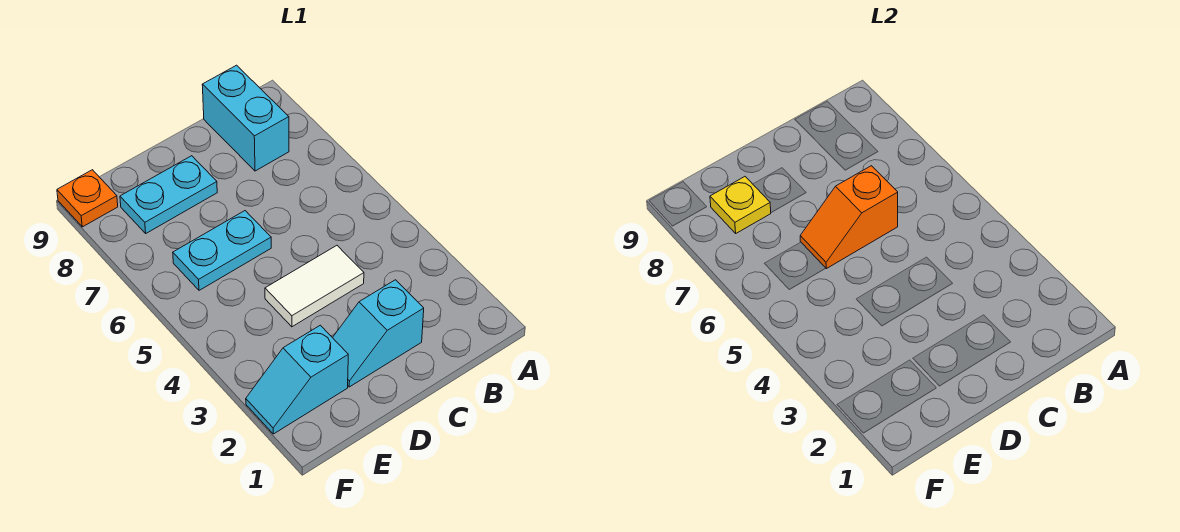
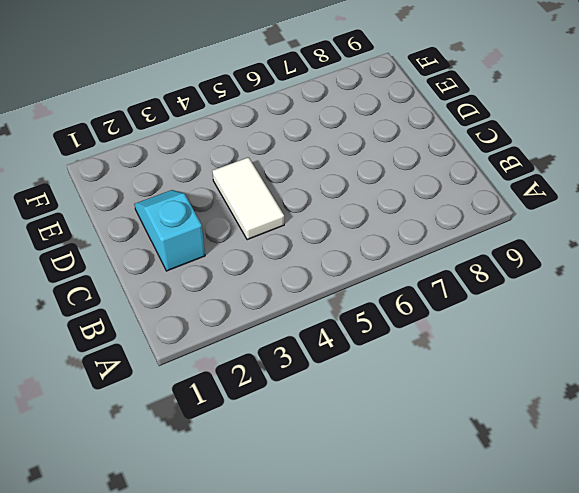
none -> cyan 1x2 brick [202,65,289,171]
none -> cyan 1x2 plate [173,211,271,290]

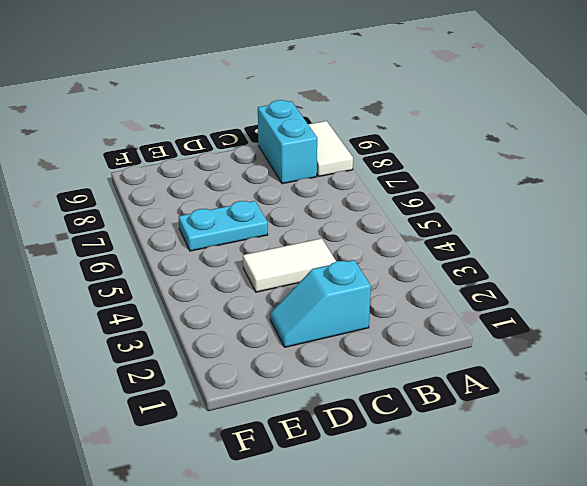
white 1x2 tile [308,121,353,176] -> none
none -> cyan 1x2 plate [120,156,217,233]
none -> cyan 1x2 slope [246,325,348,434]

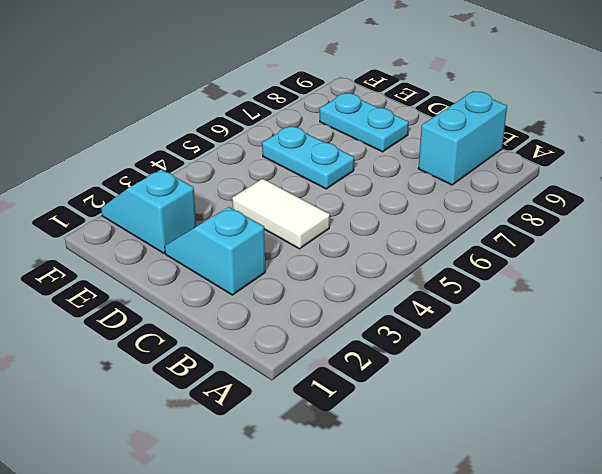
none -> orange 1x1 plate [57,170,118,227]
none -> orange 1x2 slope [800,166,898,269]

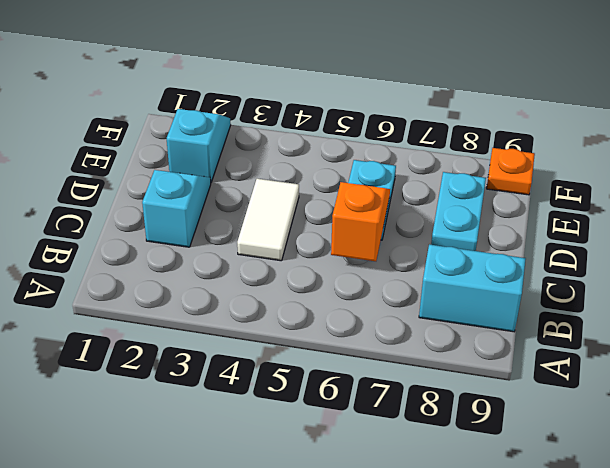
none -> yellow 1x1 plate [710,177,771,233]

